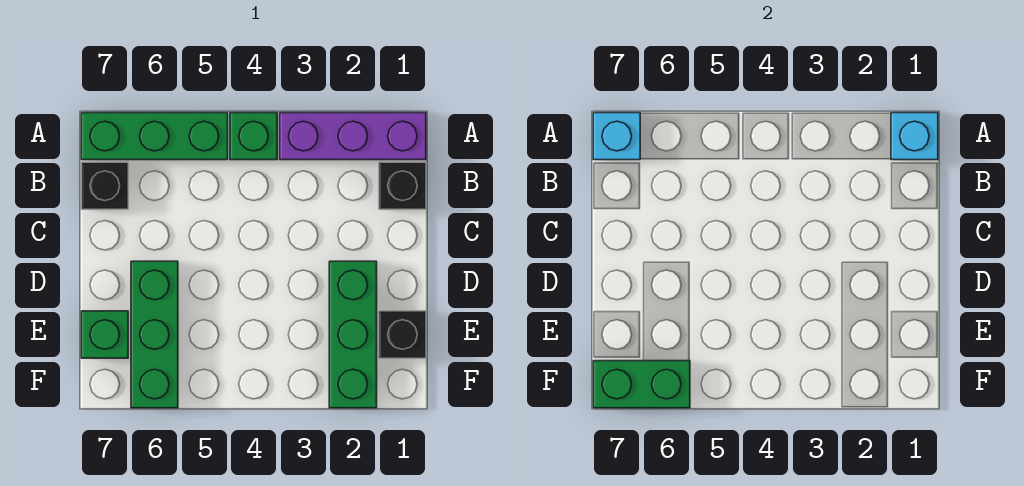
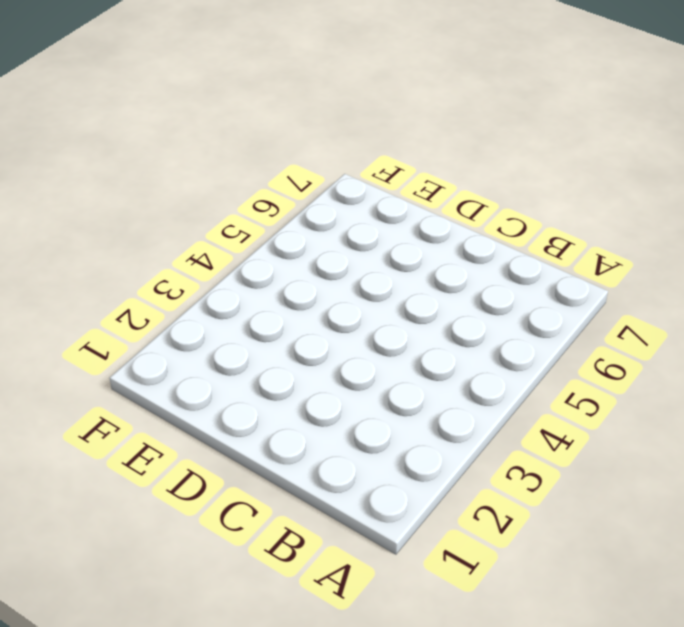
none -> purple 1x3 brick [280,113,426,160]
none -> green 1x1 brick [230,113,277,160]
none -> green 1x3 brick [81,113,228,160]

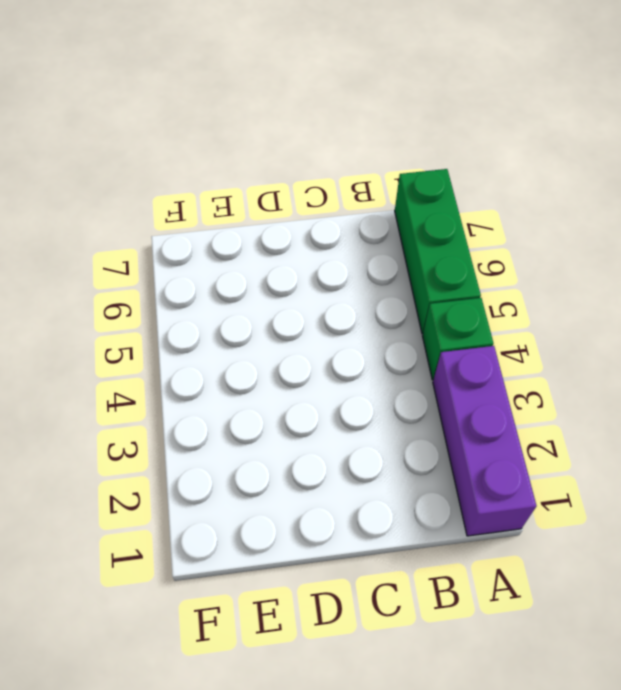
none -> black 1x1 brick [379,162,426,209]
none -> black 1x1 brick [81,162,128,209]
none -> green 1x3 brick [329,261,377,408]

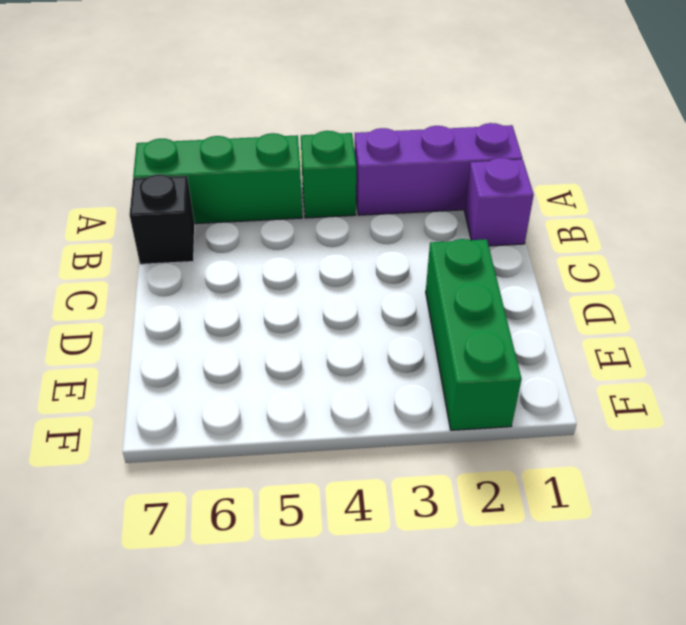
purple 1x1 brick [465,158,534,246] -> black 1x1 brick [379,162,426,209]
none -> green 1x3 brick [131,261,178,408]
none -> black 1x1 brick [379,311,426,358]
none -> green 1x1 brick [81,311,128,358]

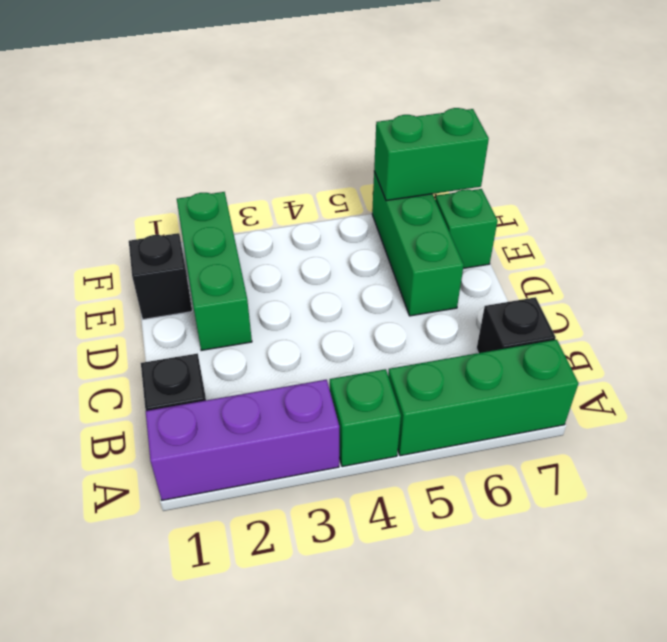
none -> cyan 1x1 brick [891,113,938,160]
none -> cyan 1x1 brick [593,113,640,160]

